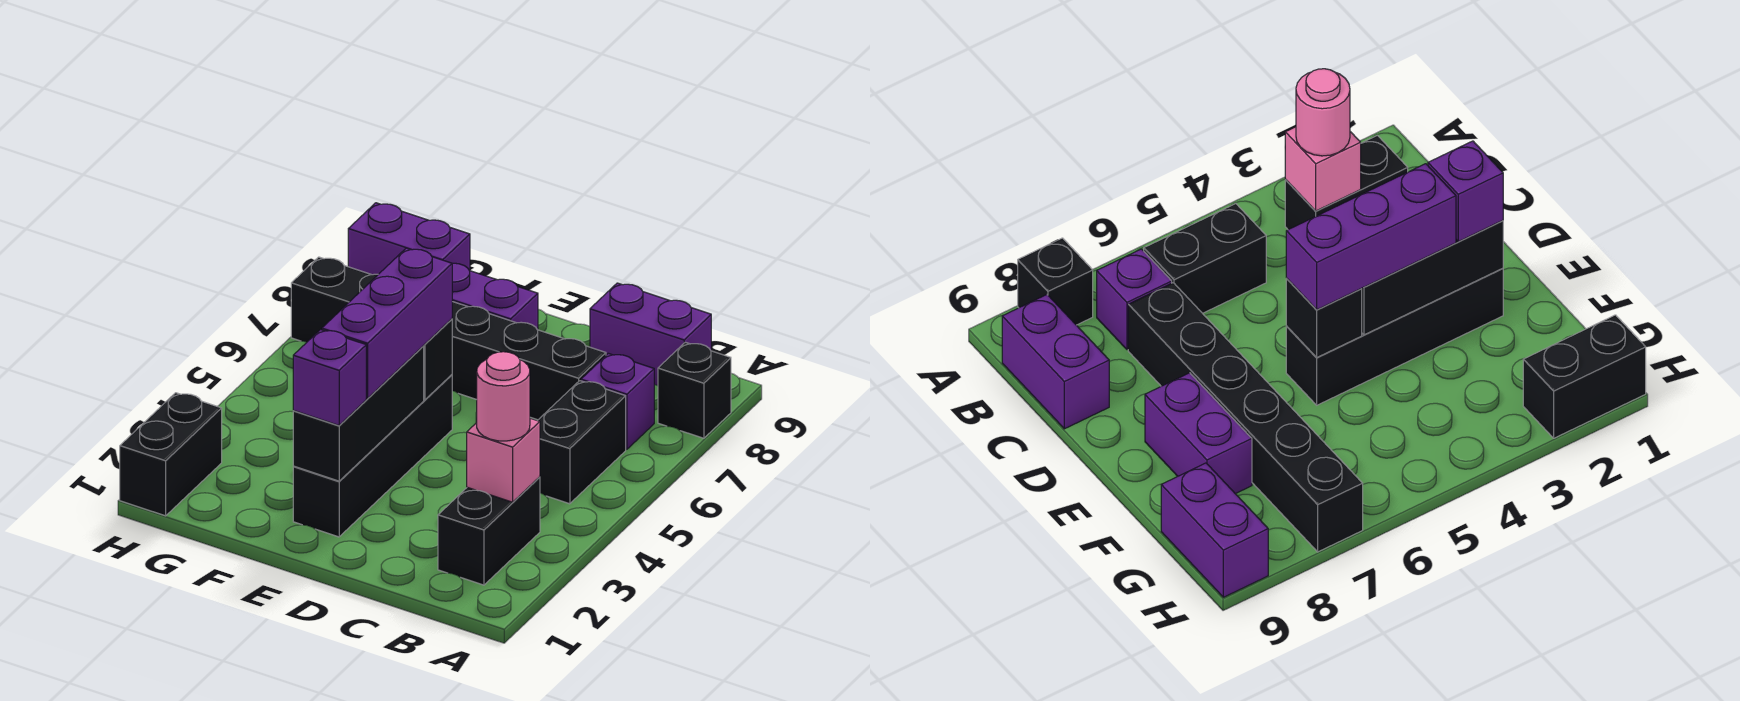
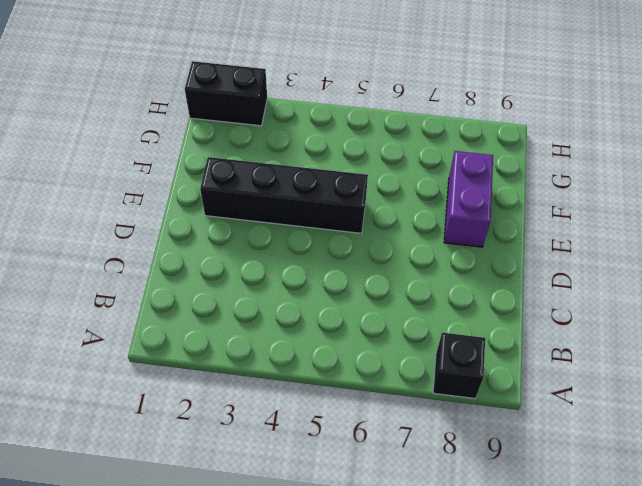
none -> black 1x2 brick [438,477,540,585]
none -> black 1x2 brick [538,381,626,504]
none -> purple 1x1 brick [581,353,654,449]

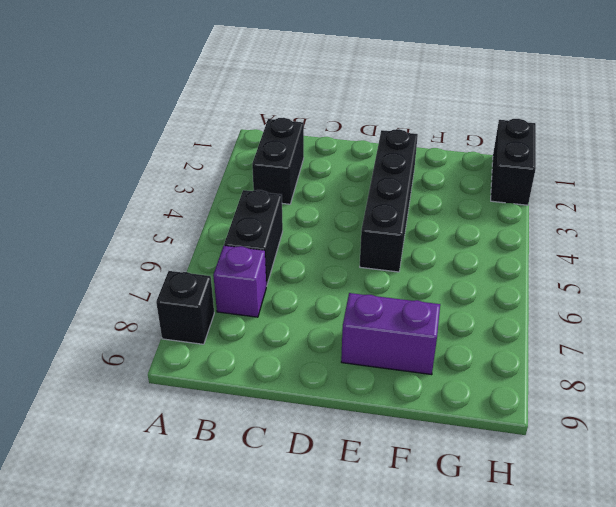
none -> purple 1x2 brick [590,283,711,386]
none -> black 1x6 brick [291,257,606,420]
none -> purple 1x2 brick [348,203,470,275]

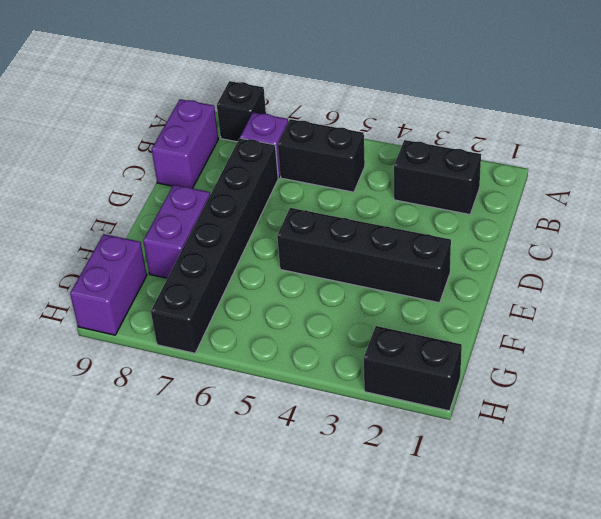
none -> pink 1x1 brick [467,418,540,502]
none -> black 1x3 brick [293,346,424,481]
none -> black 1x1 brick [424,319,452,400]

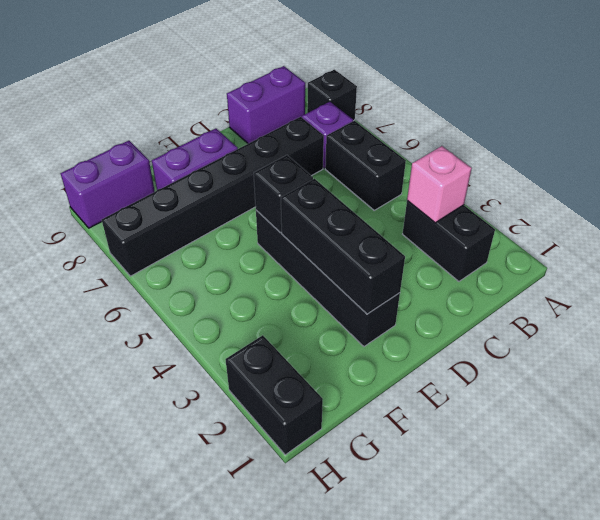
none -> pink 1x1 round brick [477,352,530,441]
none -> purple 1x1 brick [293,330,366,425]
none -> purple 1x3 brick [322,248,452,398]

